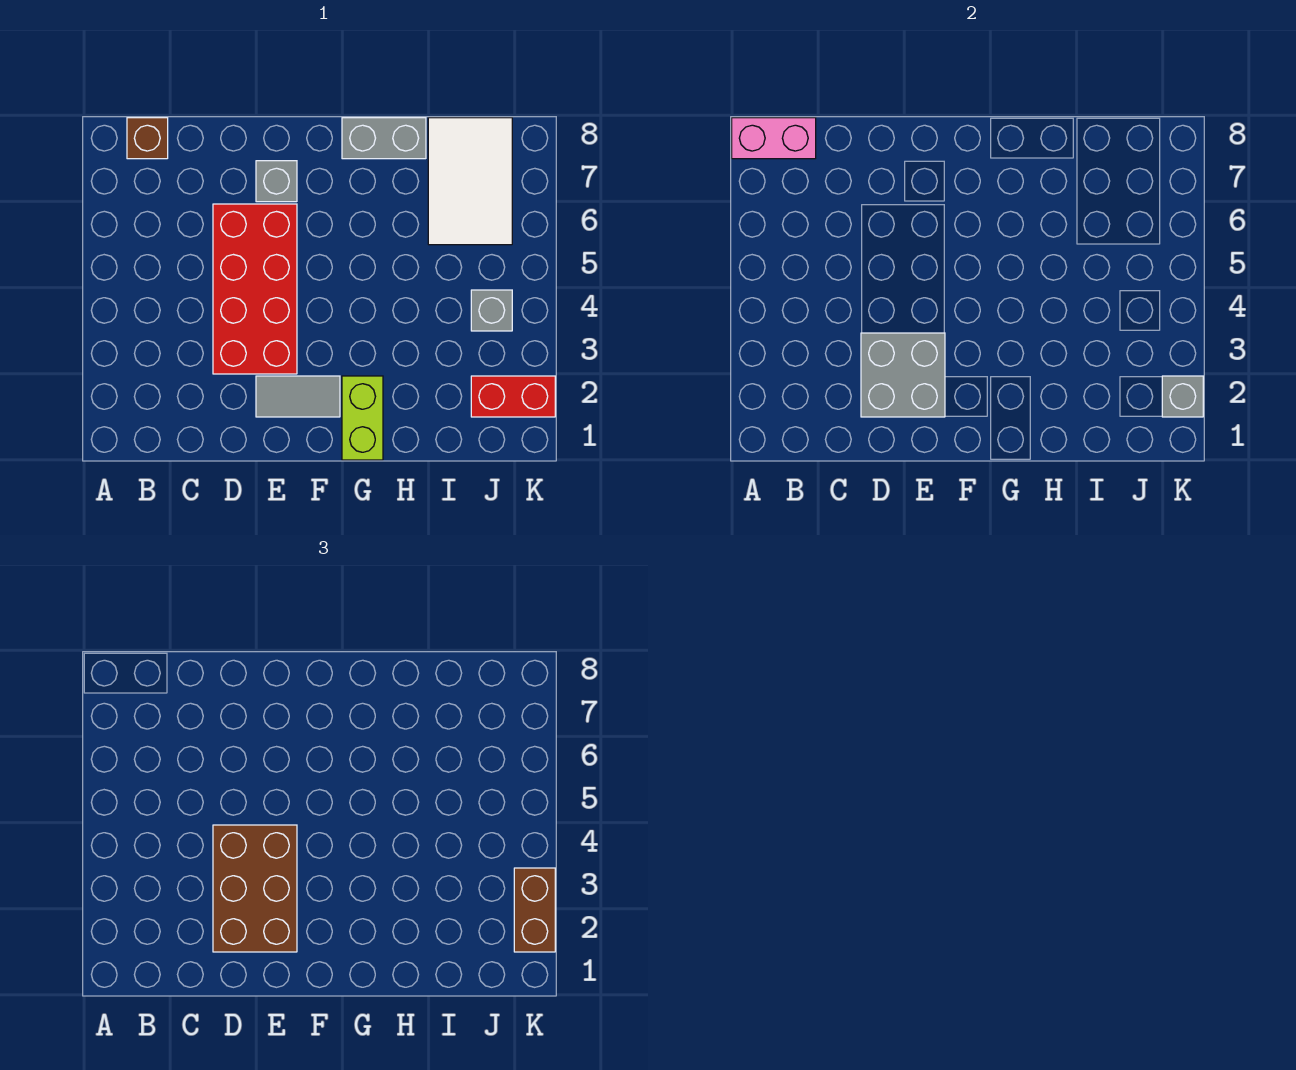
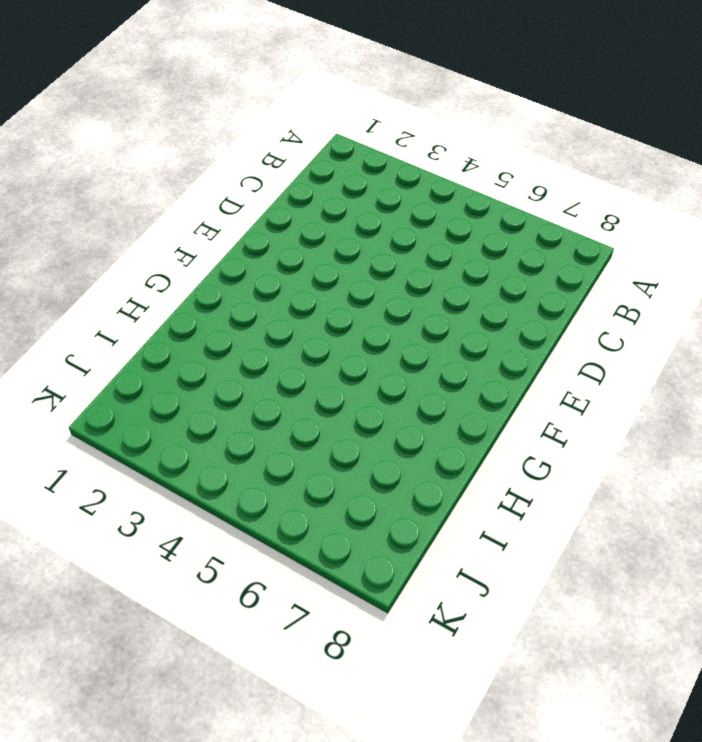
none -> brown 1x1 brick [127,118,168,159]
none -> red 2x4 brick [213,204,297,374]
none -> grey 1x2 tile [256,376,340,417]

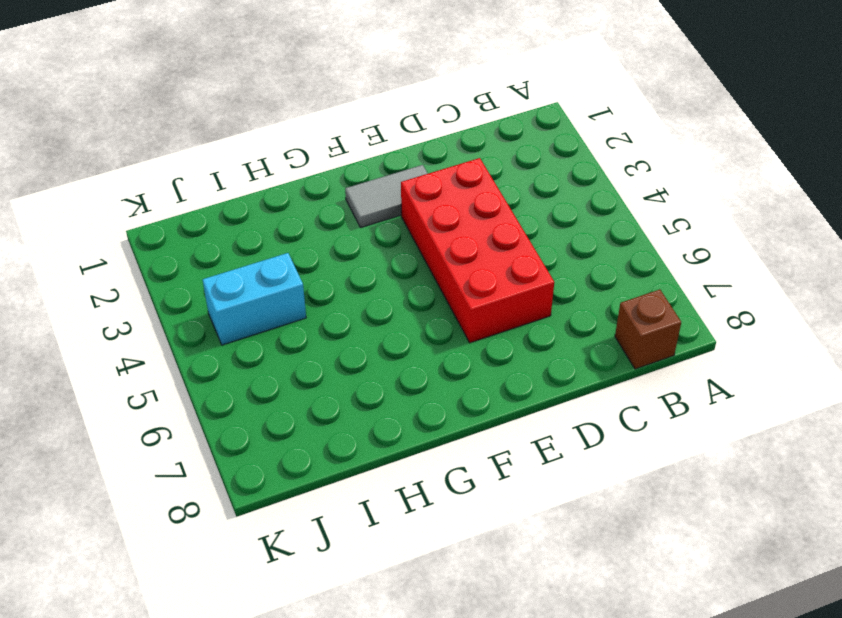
cyan 1x2 brick [203,253,306,345] -> grey 1x1 brick [471,290,512,331]
none -> grey 1x1 brick [256,161,297,202]
none -> lime 1x2 brick [342,376,383,460]
none -> grey 1x2 brick [342,118,426,159]

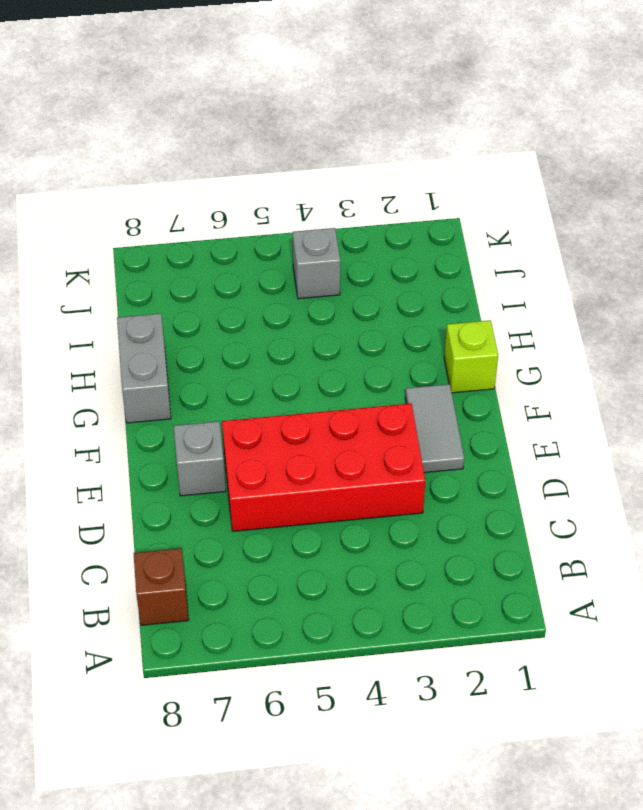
lime 1x1 brick [444,320,498,393] -> lime 1x2 brick [342,376,383,460]
none -> white 2x3 tile [428,118,512,245]
none -> red 1x2 brick [471,376,555,417]
none -> pink 1x2 brick [732,118,816,159]

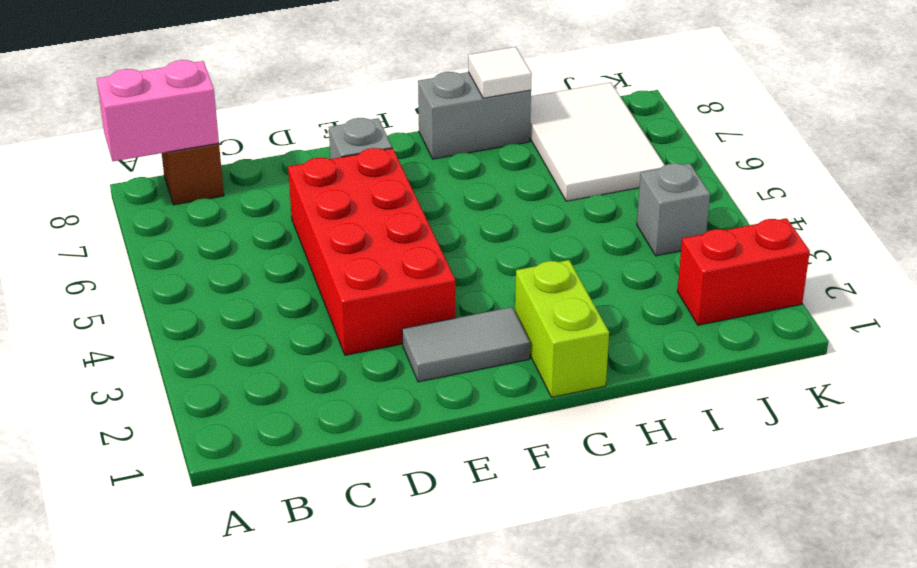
white 1x1 tile [468,47,532,98] -> none
none -> grey 2x2 brick [861,333,945,417]
none -> grey 1x1 brick [1162,376,1203,417]
none -> brown 2x3 brick [213,825,297,952]

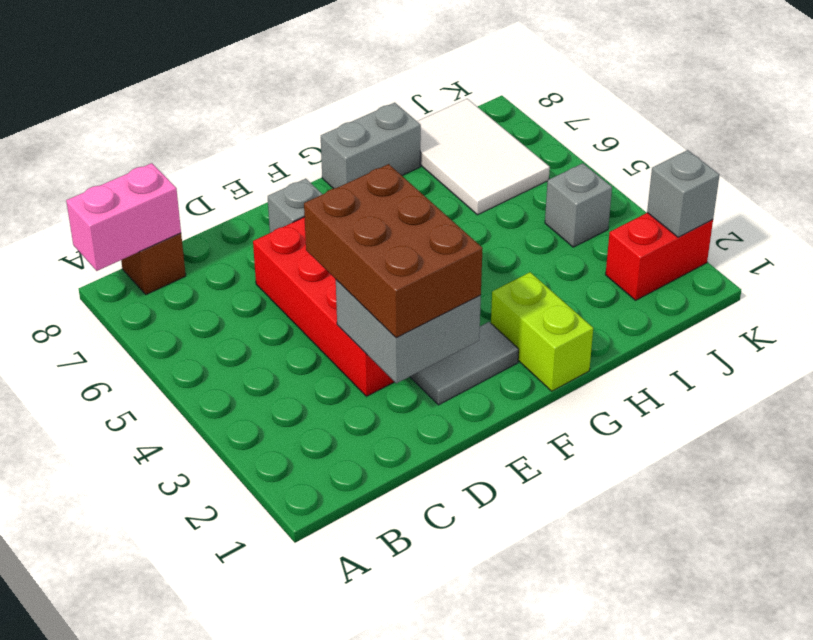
none -> brown 1x2 brick [514,868,555,952]

